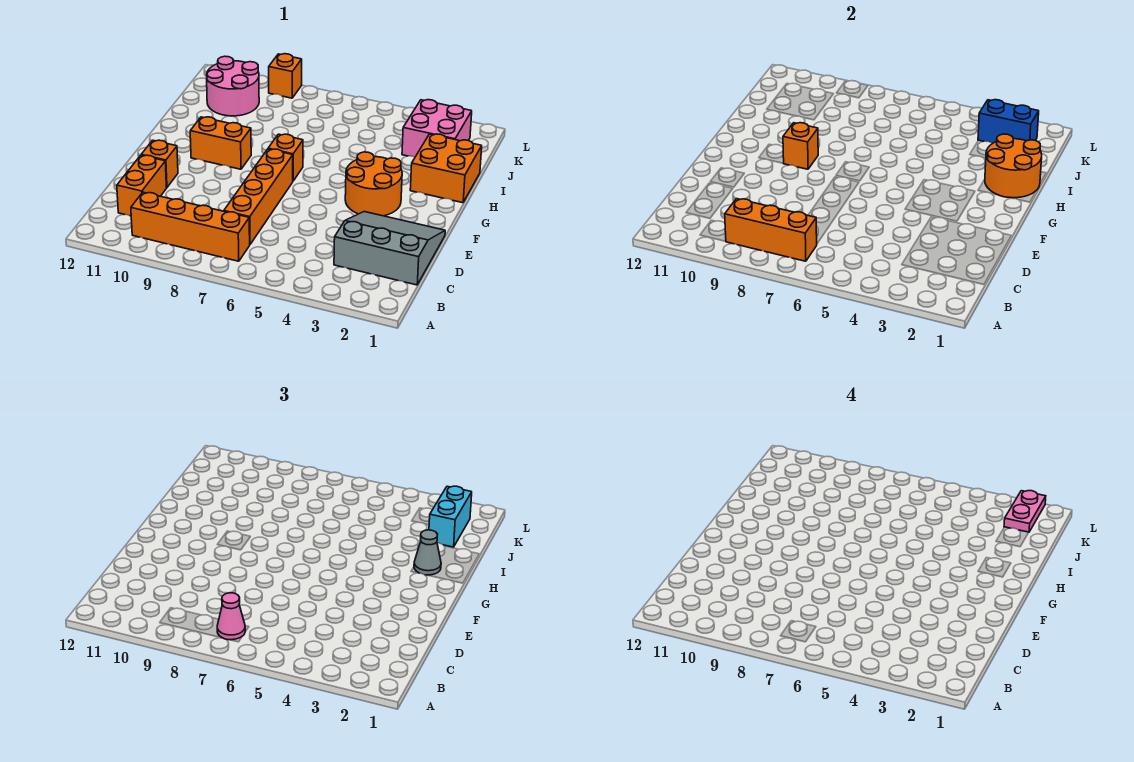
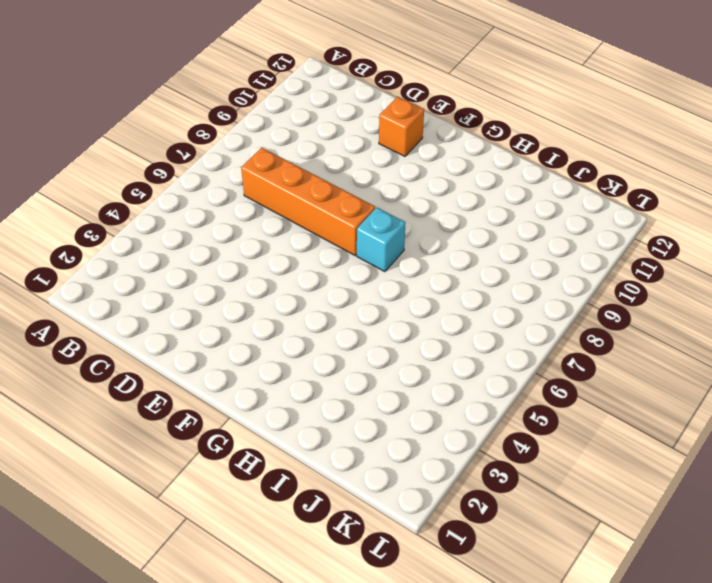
cyan 1x1 brick [357,208,405,272] -> orange 1x1 brick [268,134,303,181]
none -> orange 1x4 brick [131,192,250,261]
none -> grey 3x3 slope [334,212,445,285]
none -> orange 1x2 brick [117,155,167,216]

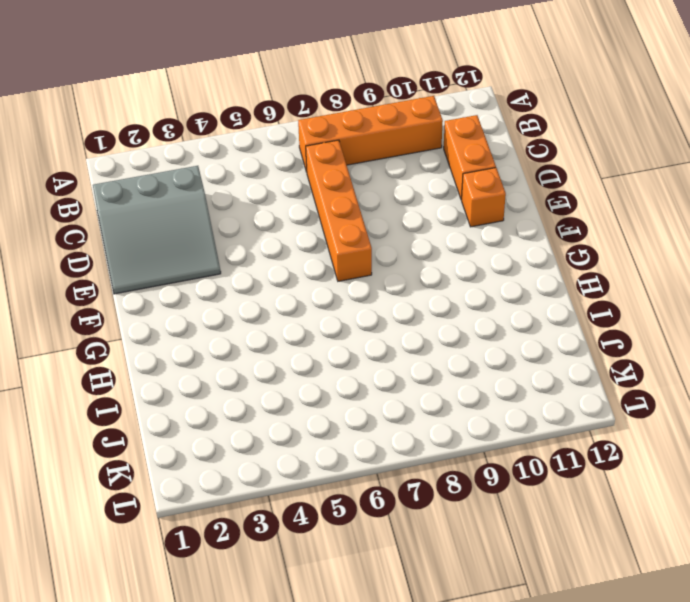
none -> orange 2x2 round brick [345,152,402,216]
none -> orange 1x1 brick [268,134,303,181]
none -> orange 1x2 brick [190,117,251,169]

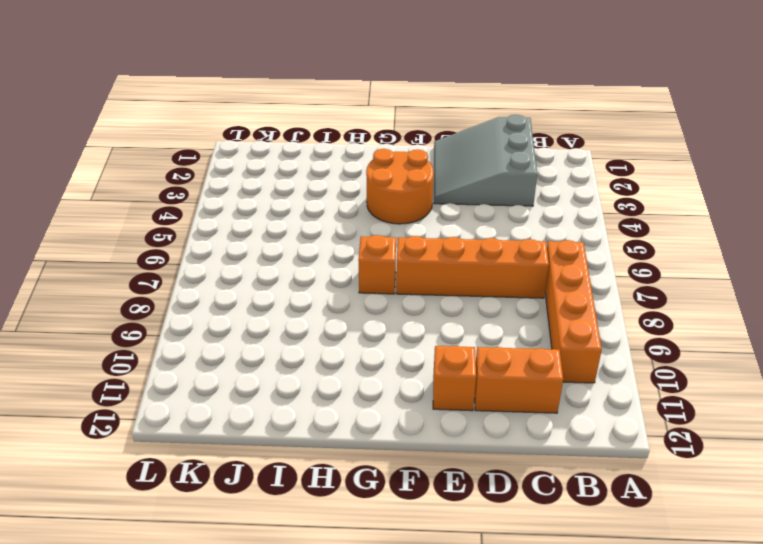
none -> orange 1x2 brick [190,117,251,169]
none -> orange 2x2 brick [410,134,482,203]
none -> pink 2x2 brick [402,100,472,157]

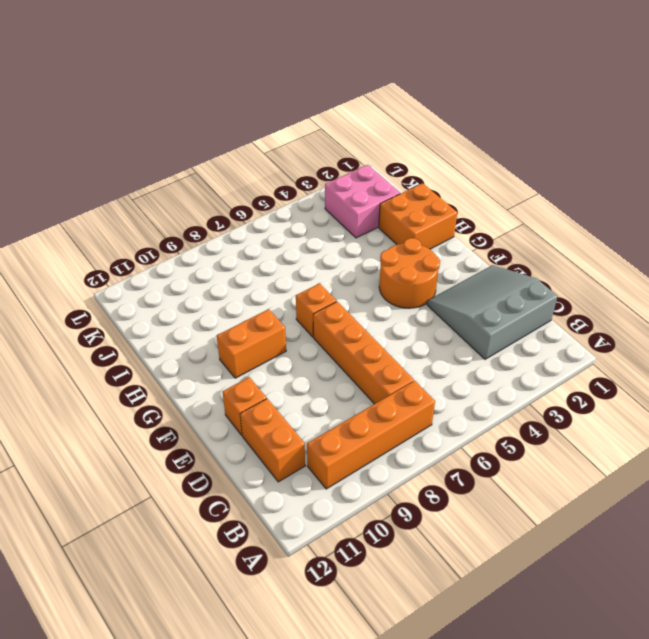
none -> pink 2x2 round brick [207,56,259,116]
none -> orange 1x1 brick [269,54,302,98]
none -> orange 1x3 brick [725,199,817,261]

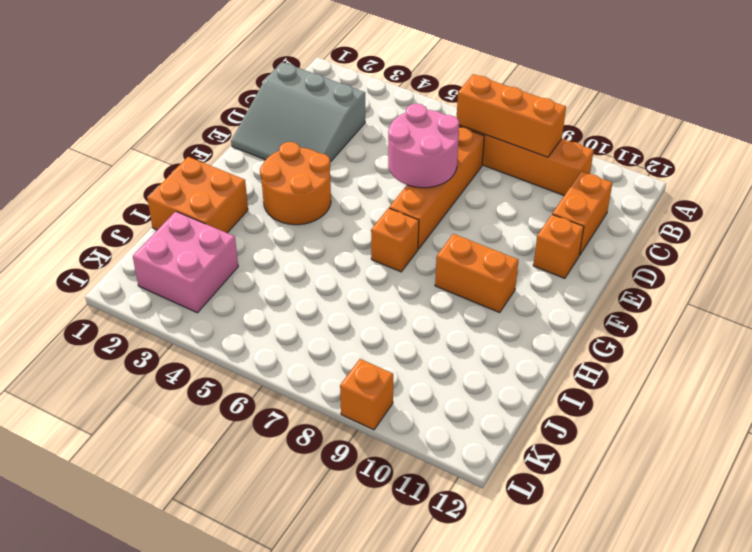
pink 2x2 round brick [388,104,459,188] -> pink 2x2 round brick moved to [207,56,259,116]
none -> orange 1x1 brick [783,123,818,169]
none -> orange 2x2 round brick [985,134,1042,198]
none -> blue 1x2 brick [978,100,1039,143]

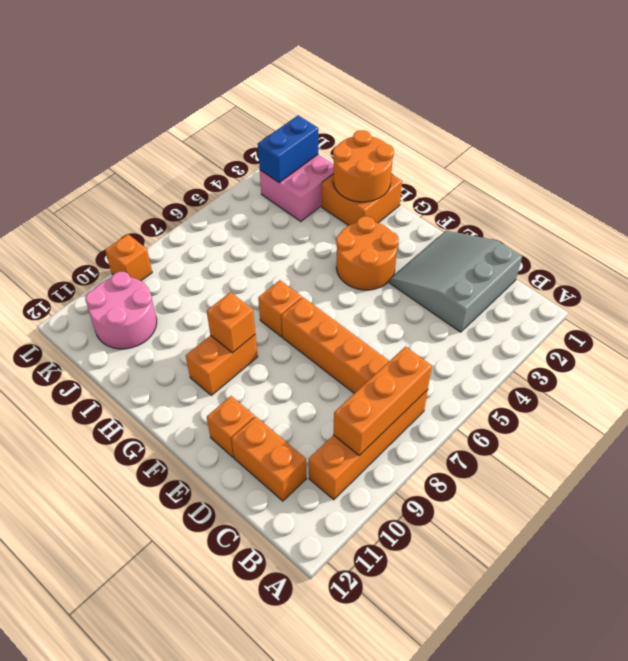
none -> pink 1x1 cone [217,593,245,640]
none -> grey 1x1 cone [414,530,441,575]
none -> cyan 1x2 brick [429,486,472,547]

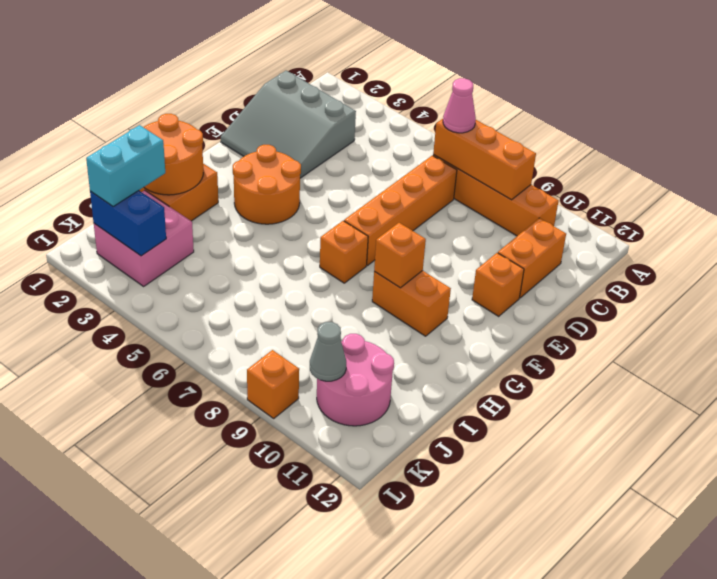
grey 1x1 cone [310,322,346,381] -> grey 1x1 cone moved to [414,530,441,575]
none -> pink 1x2 plate [1004,491,1046,532]

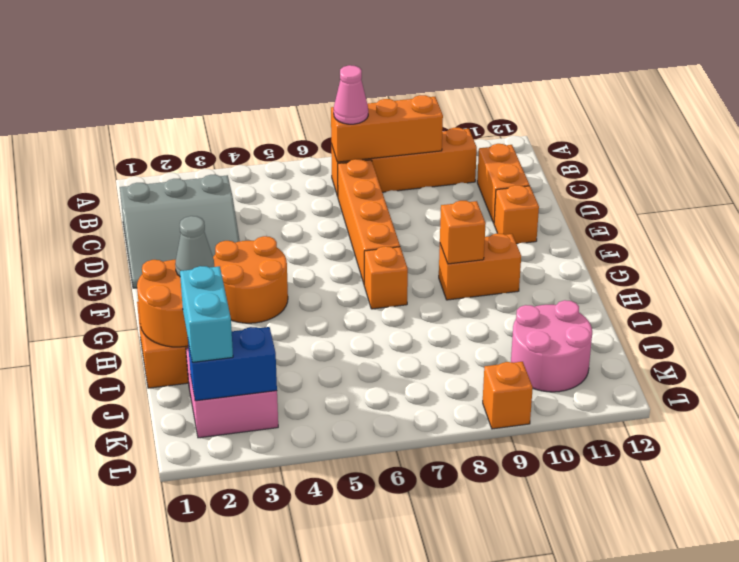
none -> pink 1x2 plate [1004,491,1046,532]

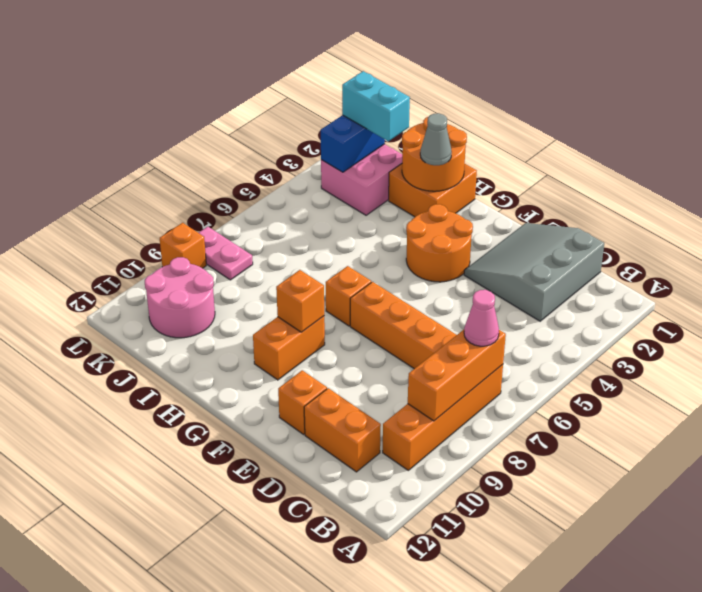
pink 1x2 plate [199,227,253,280] -> pink 1x2 plate moved to [1004,491,1046,532]

